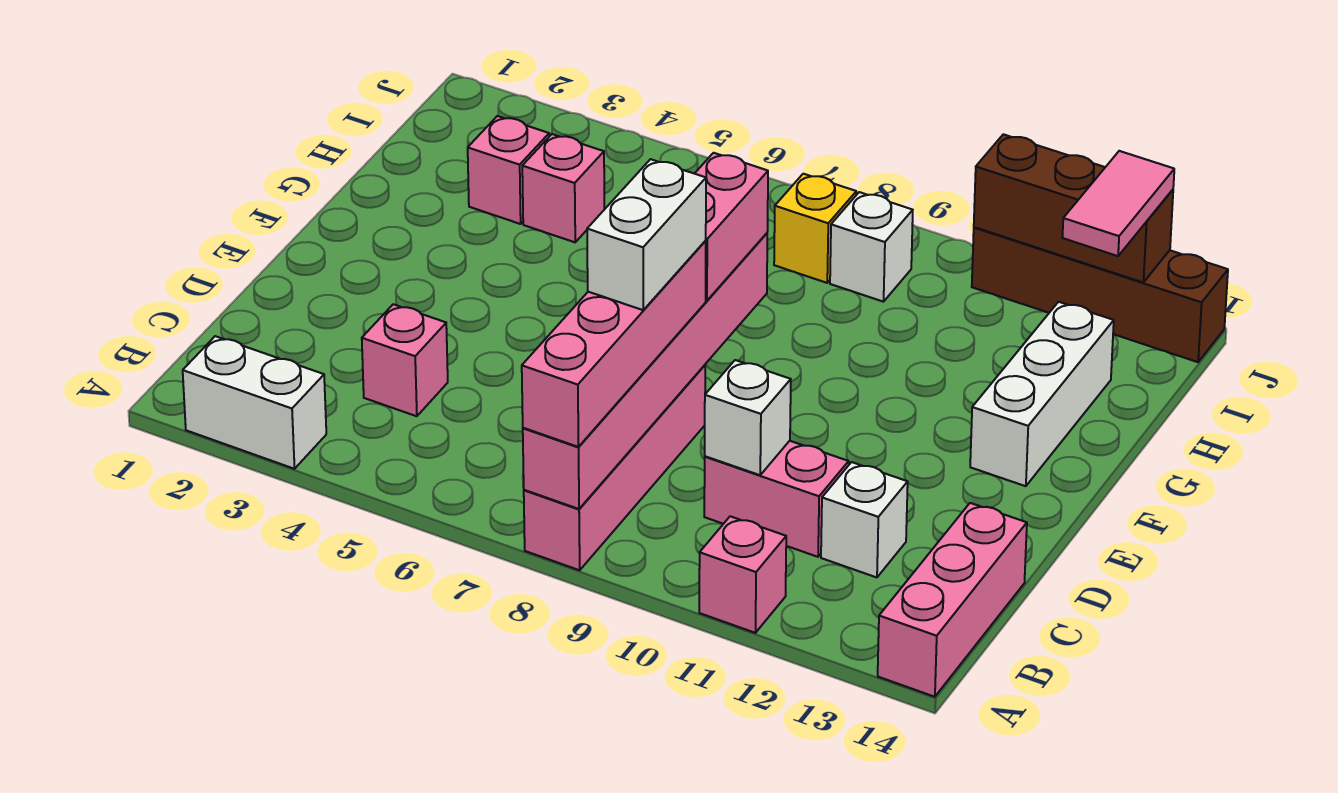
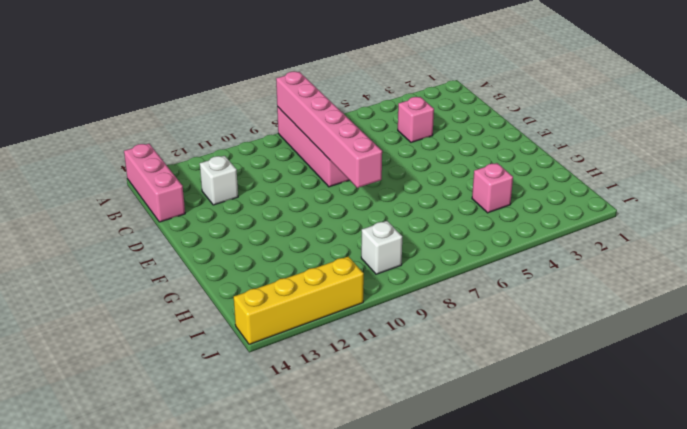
yellow 1x4 brick [234,256,364,344] -> brown 1x4 brick [972,227,1228,362]
none -> white 1x2 brick [183,336,326,469]
none -> pink 1x1 brick [699,516,786,633]
none -> pink 1x2 brick [704,441,849,557]

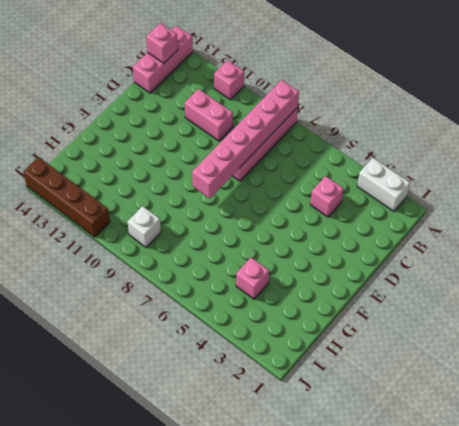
pink 1x1 brick [146,23,178,63] -> pink 1x1 brick moved to [468,116,549,224]
none -> white 1x1 brick [821,462,908,577]
none -> white 1x3 brick [970,302,1114,486]
none -> yellow 1x1 brick [774,174,856,283]

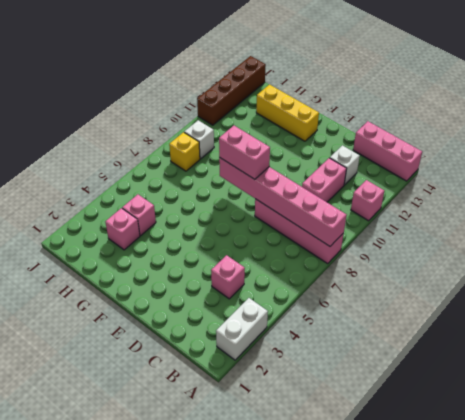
yellow 1x3 brick [256,84,319,141] -> white 1x3 brick [970,302,1114,486]
none -> white 1x1 brick [705,360,791,475]
none -> brown 1x3 brick [974,134,1173,282]
none -> pink 1x4 brick [522,241,706,447]

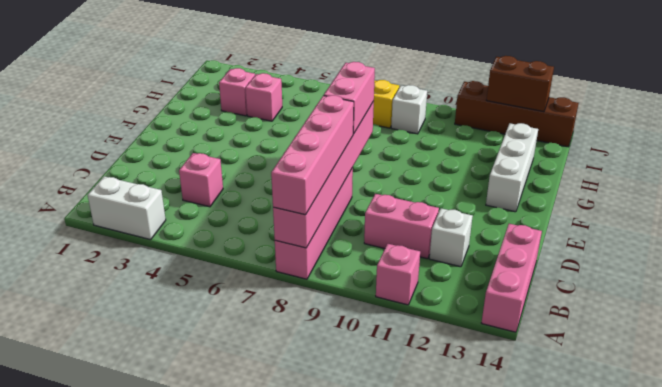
brown 1x2 brick [487,56,554,112] -> brown 1x3 brick [974,134,1173,282]
none -> white 1x1 brick [705,360,791,475]
none -> pink 1x2 tile [1062,151,1174,256]
none -> white 1x2 brick [587,159,706,310]

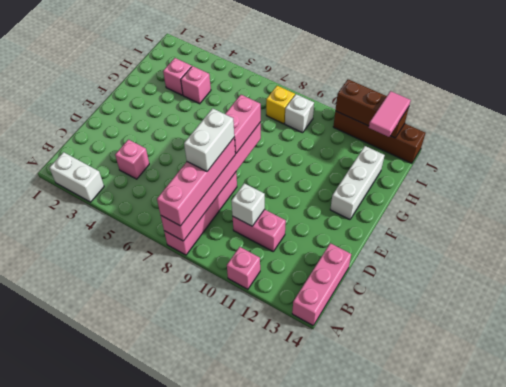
none -> white 1x1 brick [821,462,908,577]

